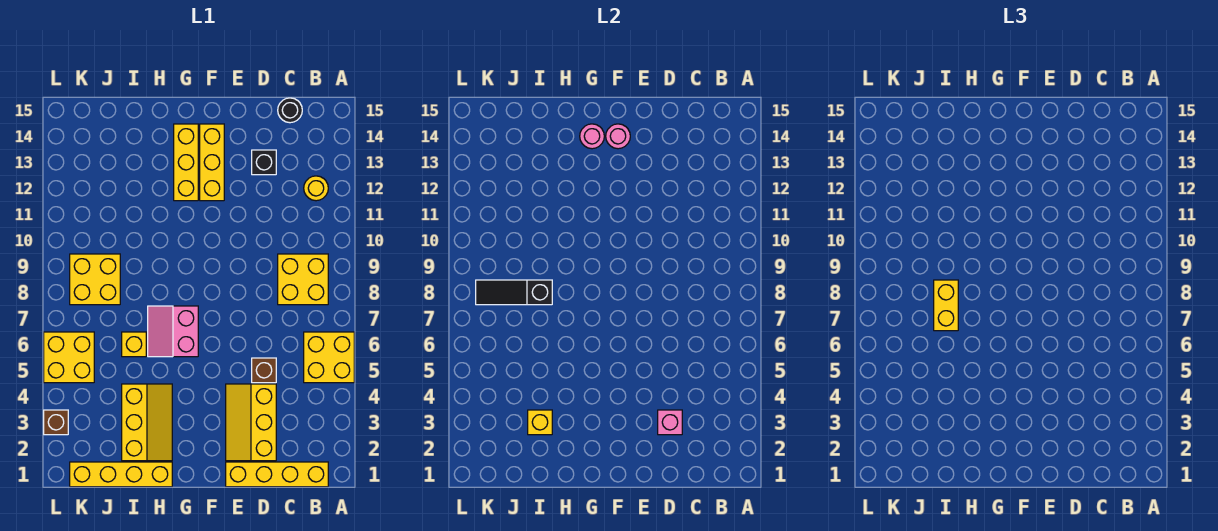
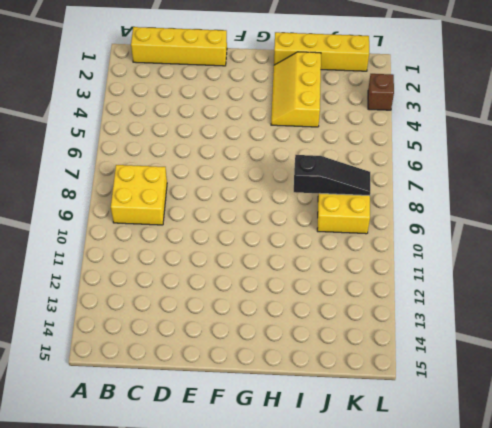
none -> yellow 2x2 brick [304,332,354,383]
none -> yellow 1x1 round brick [304,176,328,201]
none -> black 1x1 round brick [278,98,302,123]

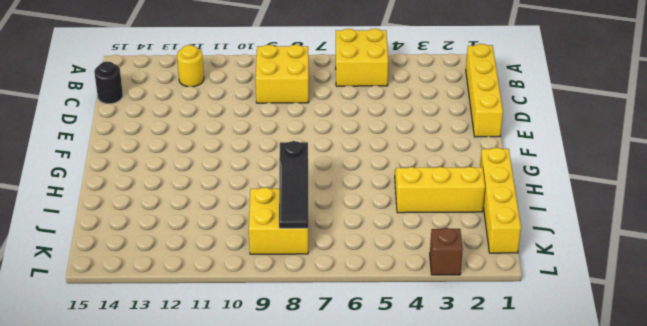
none -> yellow 2x3 slope [226,384,276,461]
none -> brown 1x1 brick [252,358,276,383]
none -> black 1x1 brick [252,150,276,175]

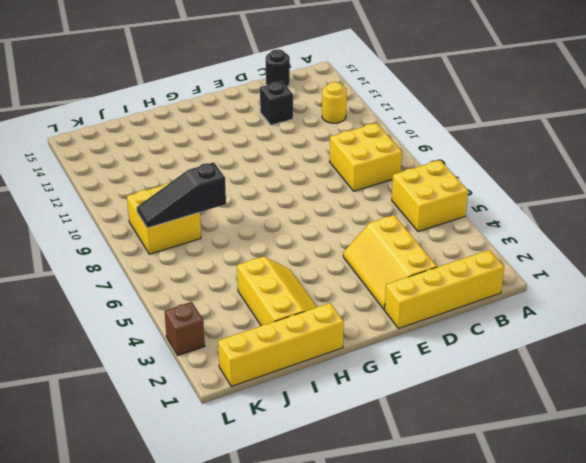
none -> brown 1x1 brick [252,358,276,383]
none -> yellow 1x3 brick [200,124,224,201]
none -> pink 2x2 slope [148,306,198,357]

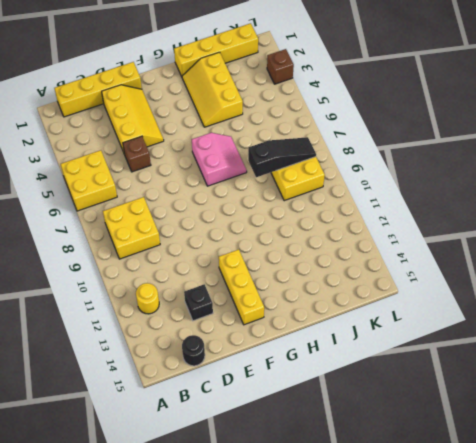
none -> yellow 1x3 brick [174,124,198,201]
none -> yellow 1x1 brick [122,332,146,357]
none -> yellow 2x2 brick [44,332,94,383]

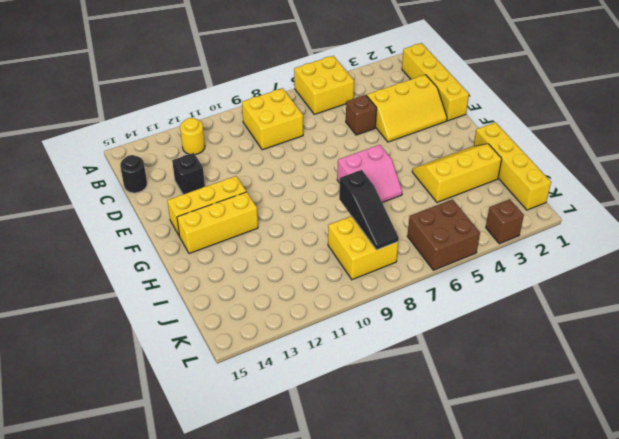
brown 2x2 brick [407,200,480,270] -> yellow 2x2 brick [44,332,94,383]
none -> yellow 1x1 brick [122,332,146,357]
none -> pink 1x1 brick [658,410,682,435]
none -> pink 1x1 round brick [606,124,630,149]

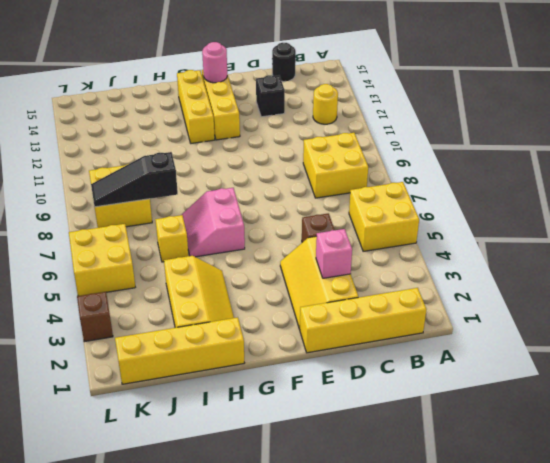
none -> pink 1x1 round brick [580,124,604,149]
none -> yellow 1x1 brick [528,410,552,435]
none -> yellow 1x2 brick [934,280,958,331]

